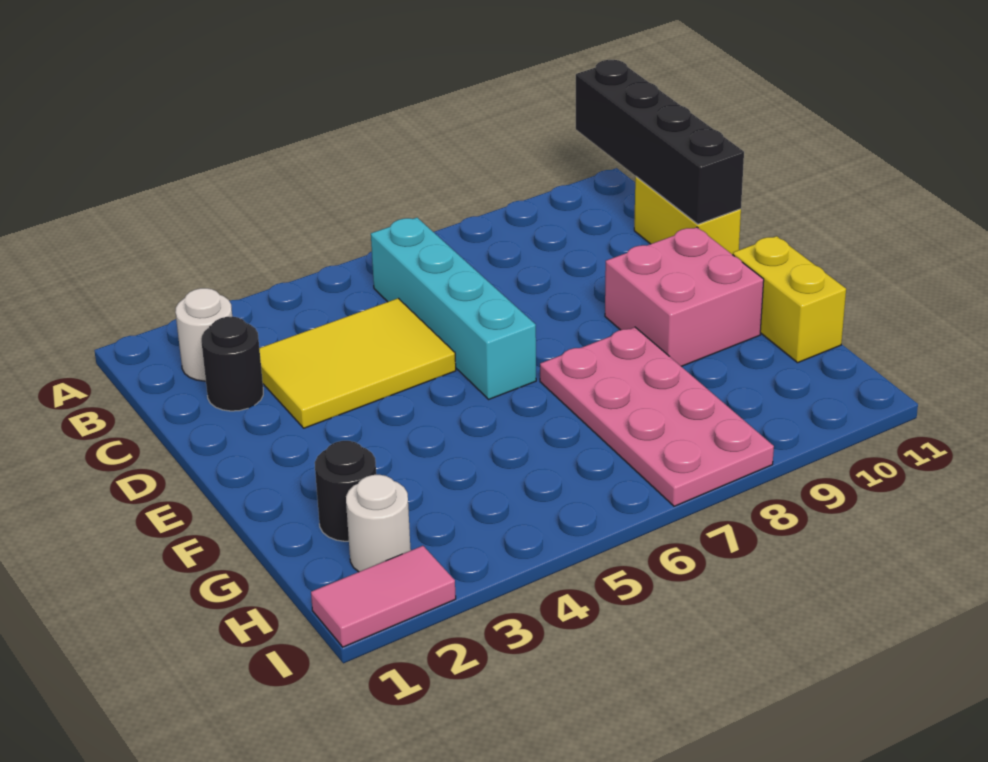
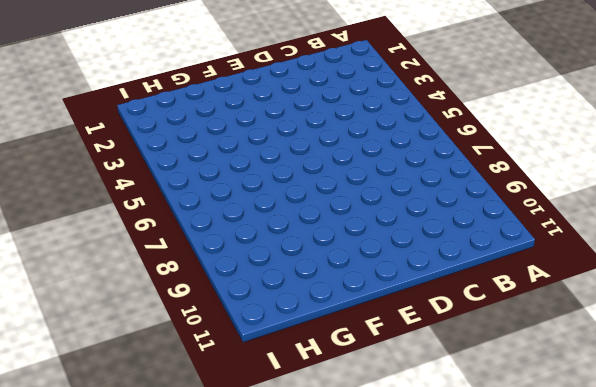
none -> white 1x1 round brick [175,288,232,381]
none -> cyan 1x4 brick [371,218,536,399]
none -> black 1x1 round brick [201,317,263,411]

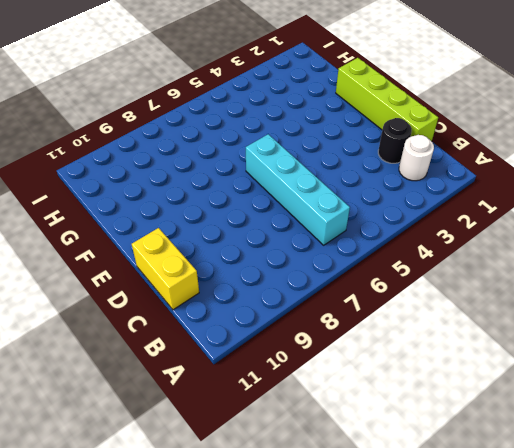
lime 1x4 brick [336,58,438,141] -> none
none -> yellow 2x3 tile [259,298,456,428]
none -> pink 2x2 brick [605,227,764,366]
none -> pink 2x4 plate [540,327,774,506]

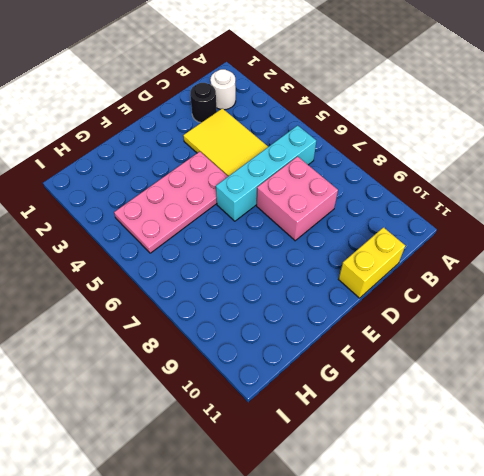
pink 2x2 brick [257,156,338,241] -> pink 2x2 brick moved to [605,227,764,366]
pink 2x4 plate [114,152,228,253] -> pink 2x4 plate moved to [540,327,774,506]
none -> yellow 1x2 brick [733,236,846,363]
none -> black 1x1 round brick [315,441,376,541]
none -> white 1x1 round brick [346,475,411,572]

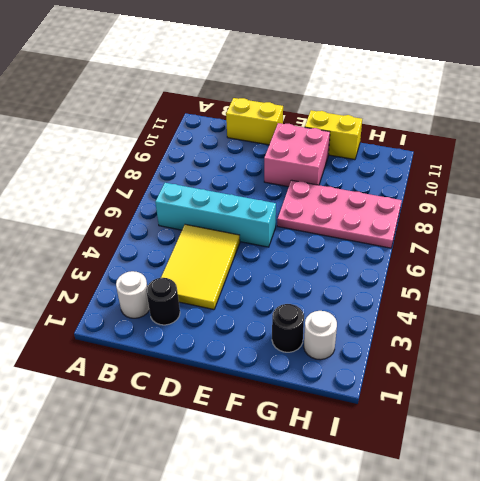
none -> pink 1x2 tile [311,546,456,647]
none -> black 1x4 brick [576,60,744,224]

